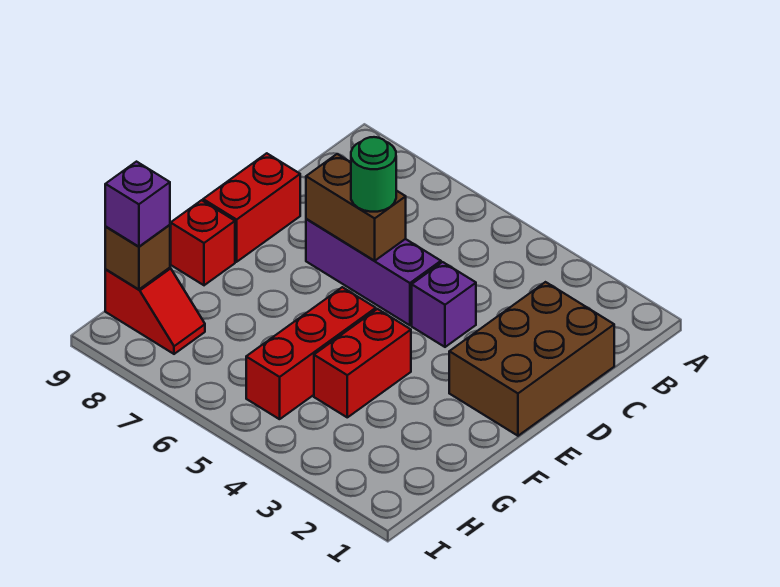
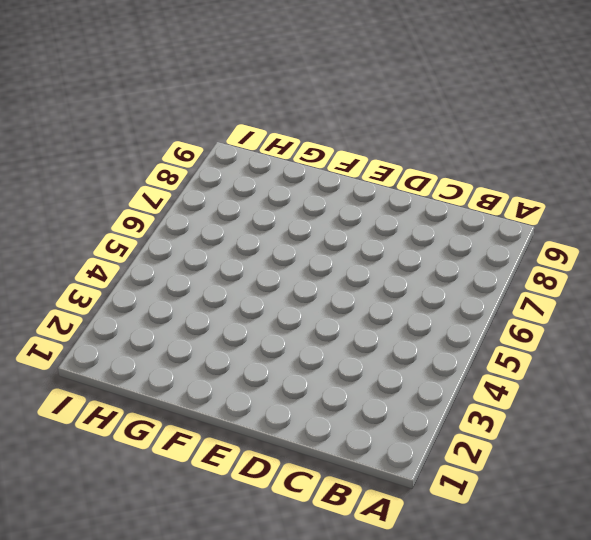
none -> brown 2x3 brick [449,282,614,436]
none -> purple 1x1 brick [412,262,476,347]
none -> purple 1x3 brick [306,219,441,325]

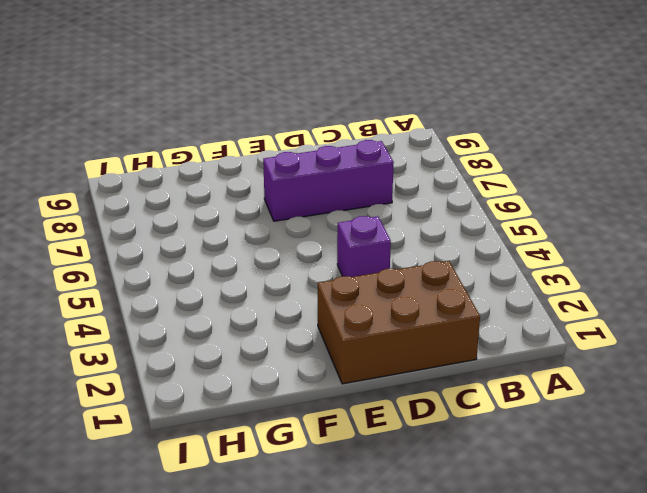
purple 1x3 brick [263,140,394,221] -> purple 1x3 brick turned to [306,219,441,325]
none -> red 1x2 brick [203,153,300,262]
none -> red 1x2 brick [314,309,411,417]
none -> red 1x3 brick [246,287,376,419]

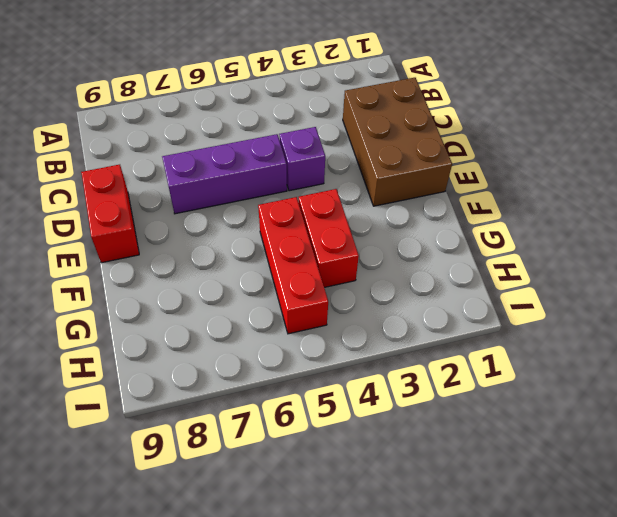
none -> red 1x1 brick [171,200,235,285]
none -> red 1x2 slope [105,268,205,354]
none -> brown 1x2 brick [306,154,406,261]

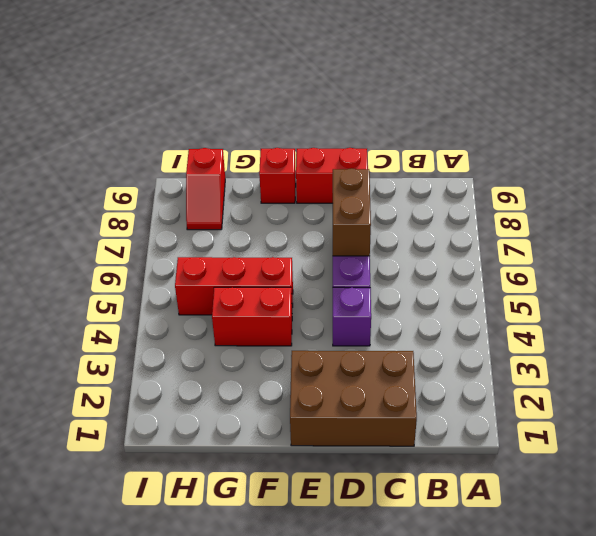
none -> brown 1x1 brick [105,225,170,289]
none -> green 1x1 round brick [351,137,396,212]
none -> purple 1x1 brick [105,162,170,247]

